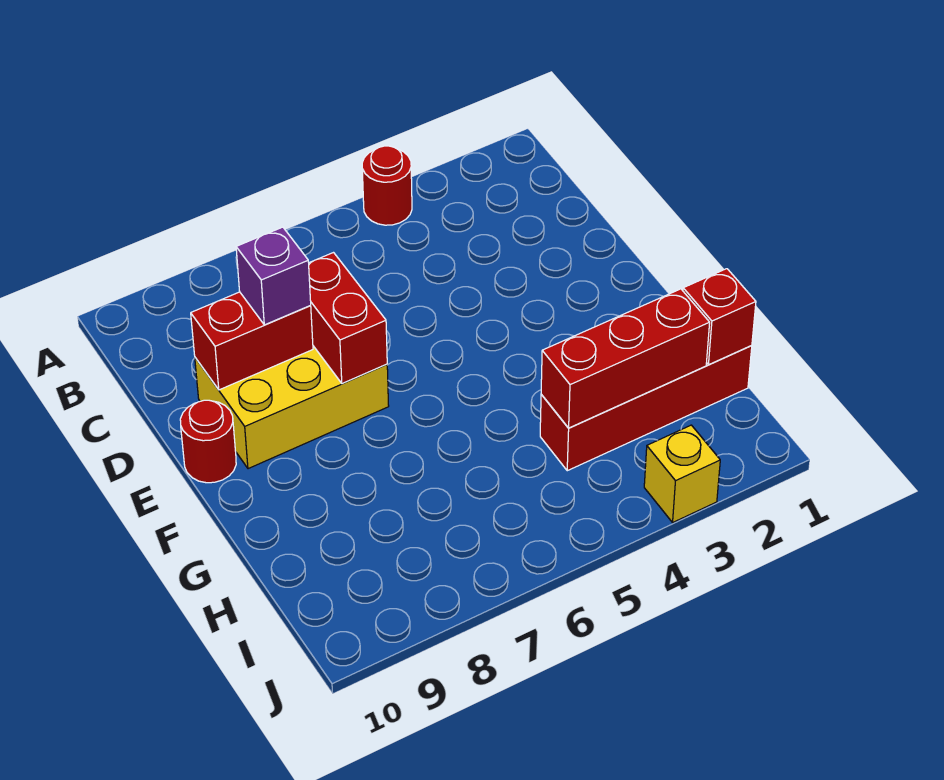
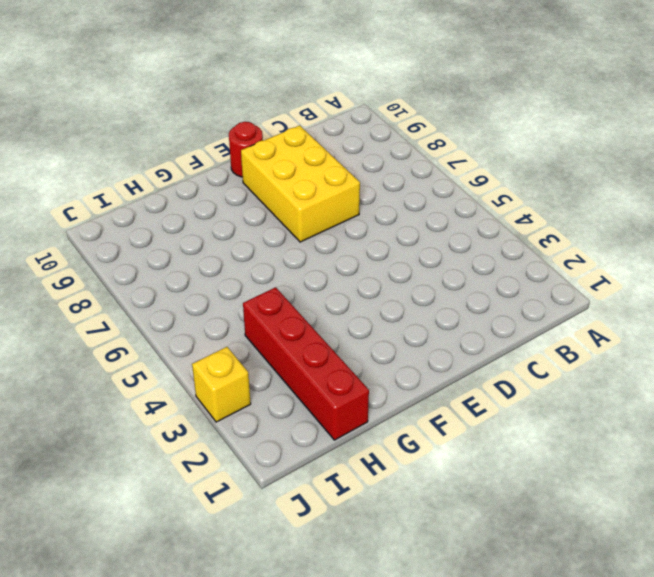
none -> red 1x1 round brick [362,146,412,225]
none -> red 1x2 brick [309,253,387,383]

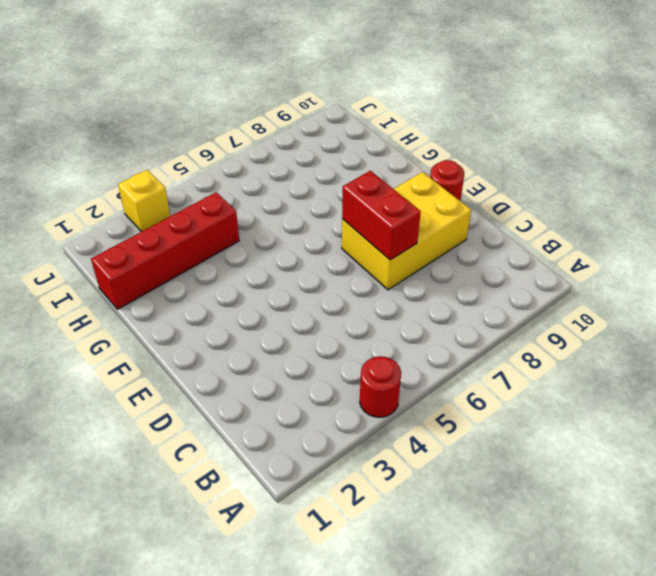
none -> red 1x2 brick [191,292,313,390]
none -> red 1x1 brick [683,269,756,365]

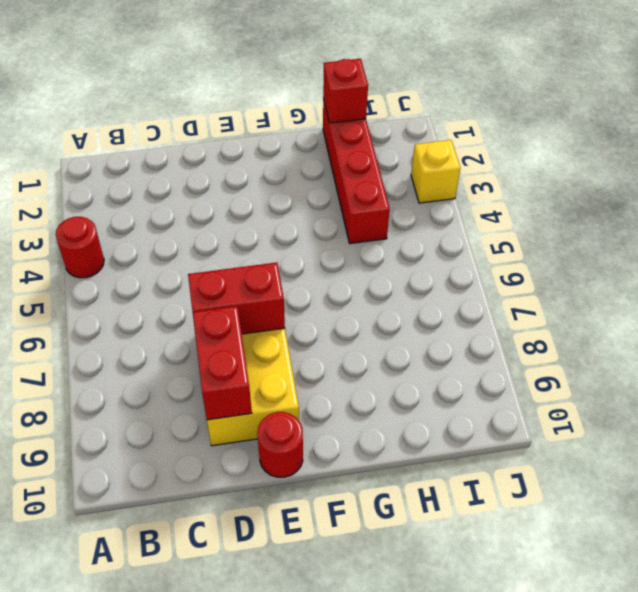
none -> red 1x3 brick [541,289,710,428]
none -> purple 1x1 brick [236,227,311,325]

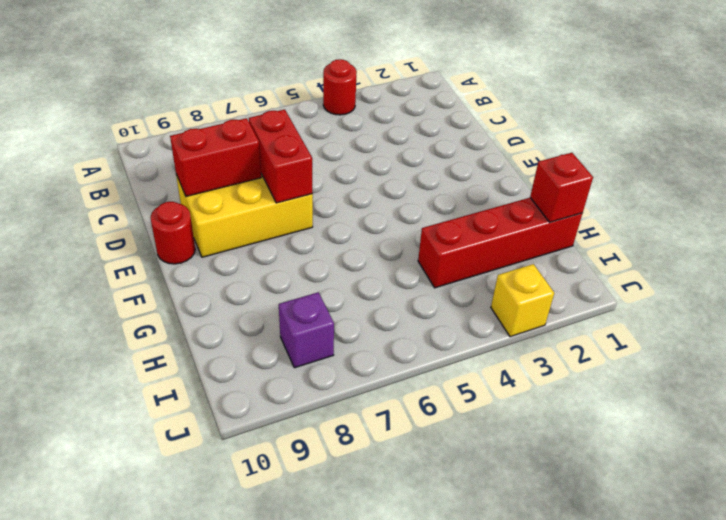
purple 1x1 brick [279,292,334,368] -> purple 1x1 brick moved to [236,227,311,325]
none -> red 1x3 brick [541,289,710,428]

